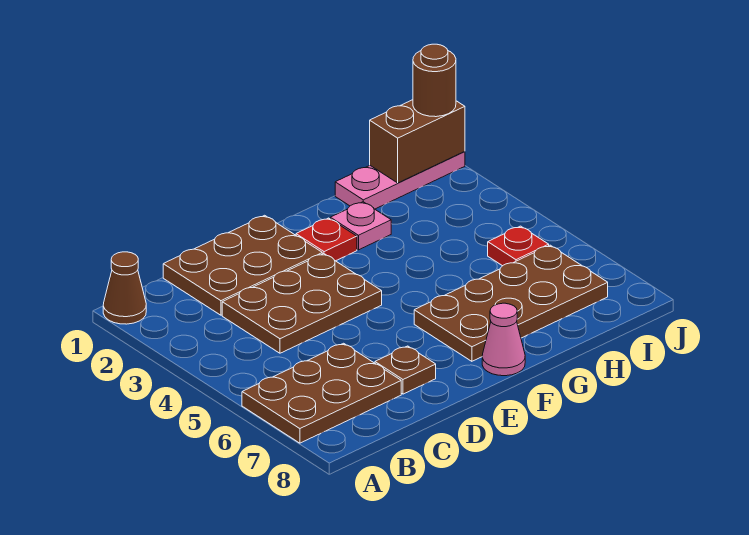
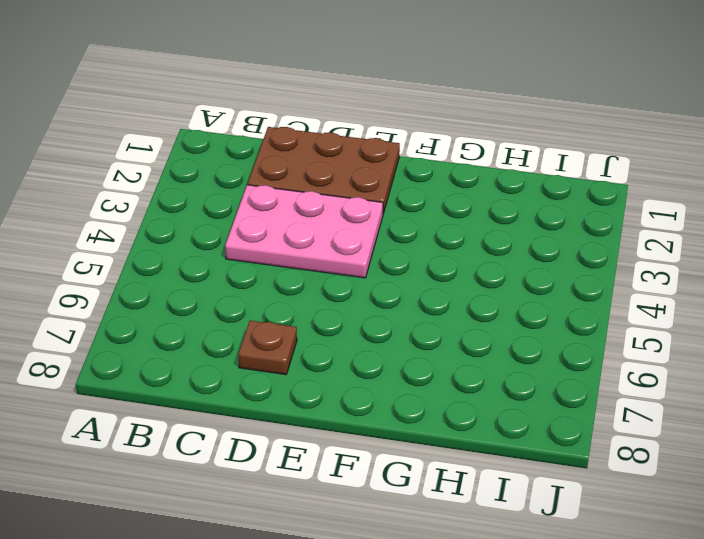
pink 2x3 plate [225,185,383,278] -> brown 2x3 plate [222,254,382,353]
none -> brown 1x1 cone [103,252,146,324]
none -> brown 2x3 plate [242,343,401,443]
none -> red 1x1 plate [296,218,357,261]

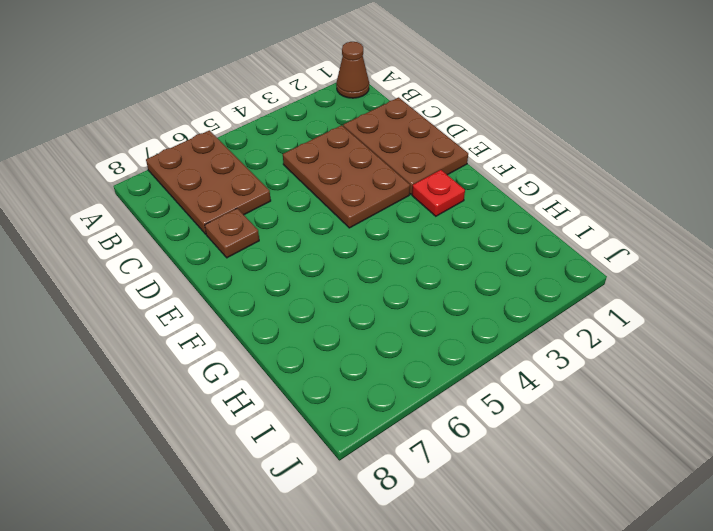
none -> brown 2x4 plate [414,245,608,361]
none -> pink 1x1 cone [482,303,525,376]
none -> pink 1x1 plate [330,202,391,250]

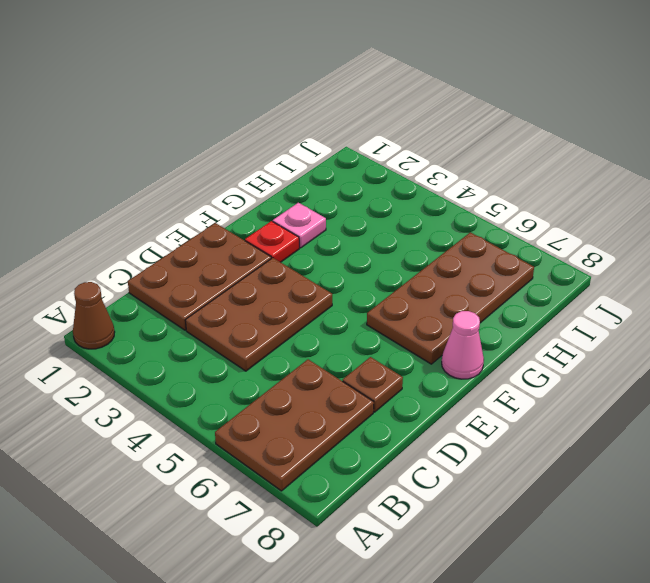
none -> pink 1x3 plate [335,152,465,209]
none -> red 1x1 plate [488,226,549,266]
none -> brown 1x2 brick [370,100,465,183]

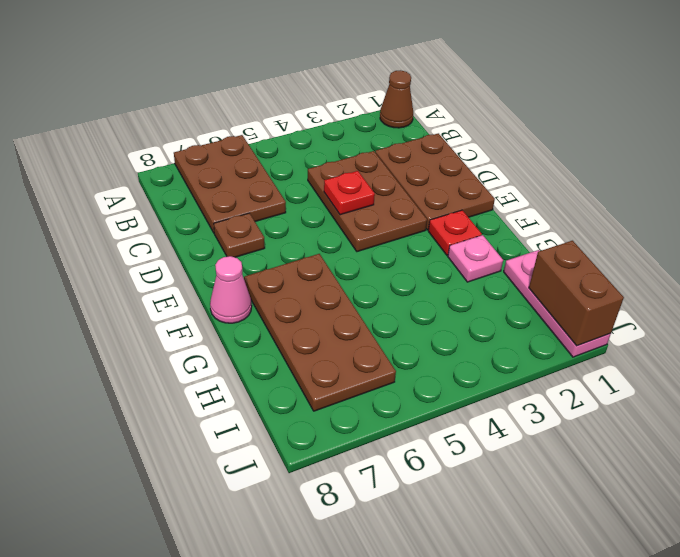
red 1x1 plate [324,171,375,215] -> red 1x1 plate moved to [488,226,549,266]
none -> brown 1x1 round brick [413,44,456,117]

